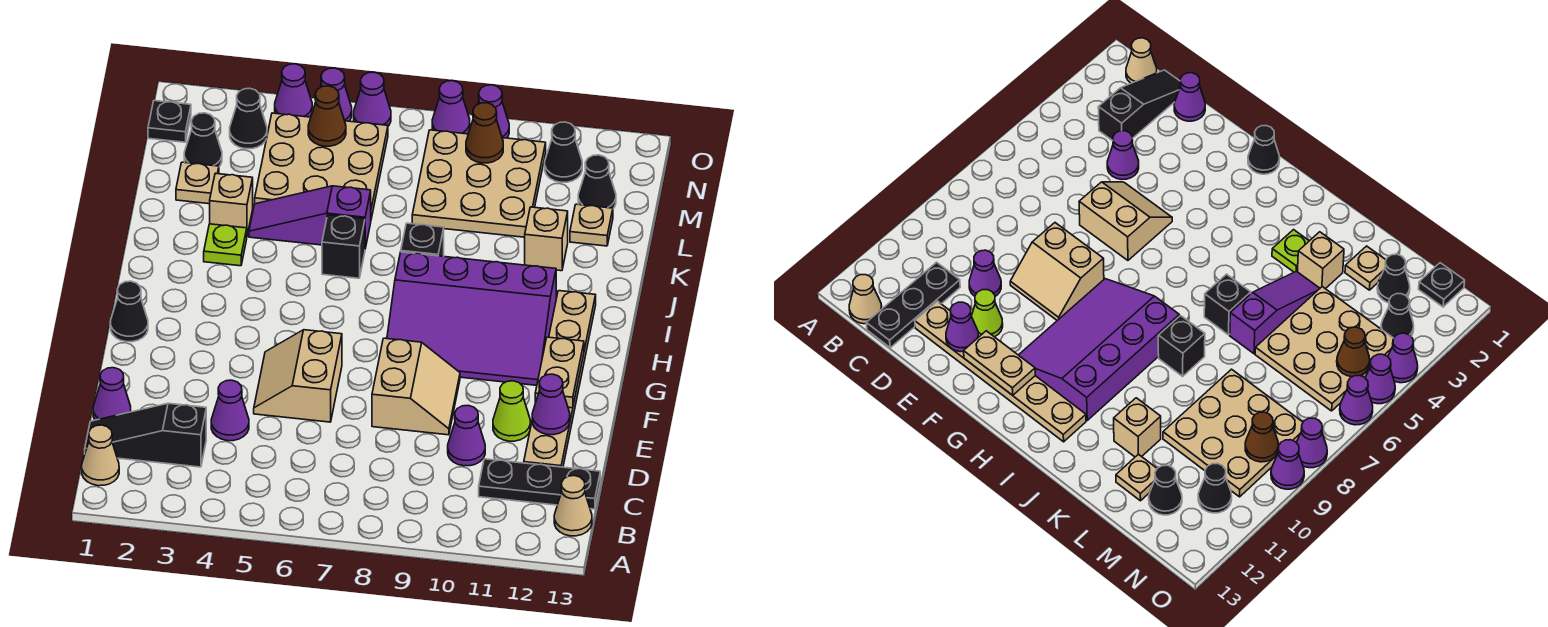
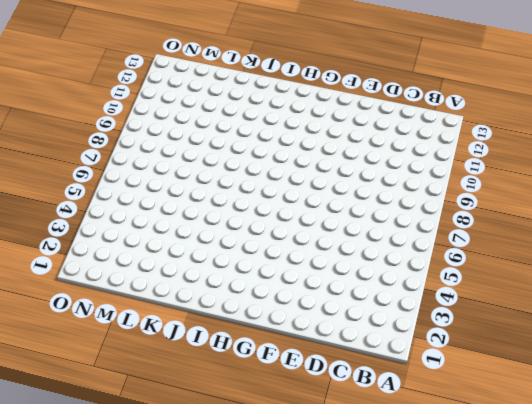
none -> tan 1x1 cone [82,425,119,486]
none -> tan 1x1 cone [554,476,592,536]
none -> black 1x3 slope [85,403,206,467]
none -> black 1x3 plate [479,459,600,509]

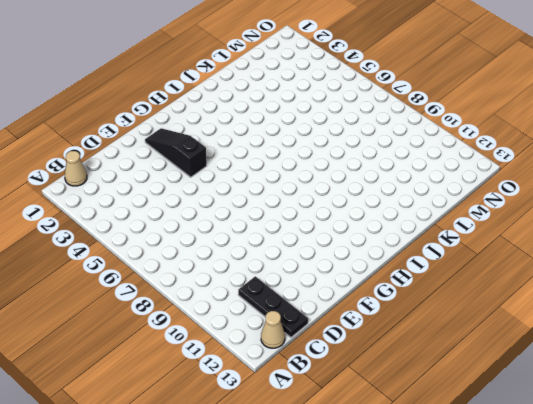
black 1x3 slope [145,128,207,177] -> black 1x3 slope moved to [85,403,206,467]
none -> purple 1x1 cone [93,368,131,420]
none -> purple 1x1 cone [211,380,249,441]
none -> purple 1x1 cone [448,405,485,466]
none -> tan 1x6 plate [524,291,596,467]

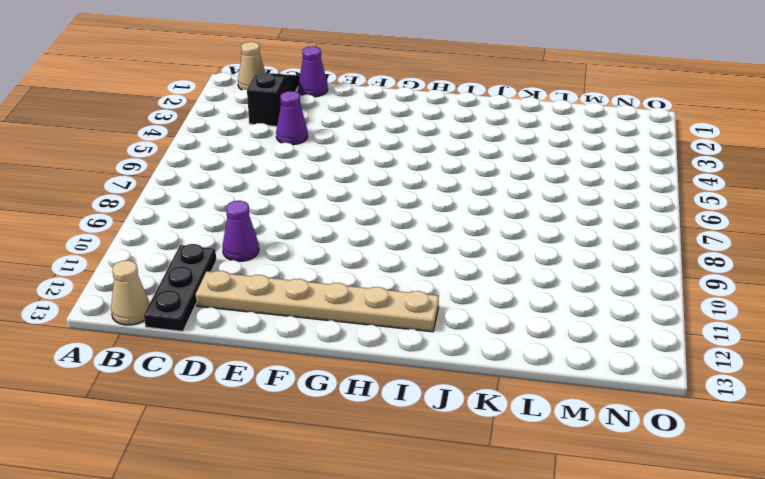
none -> tan 2x2 slope [254,330,342,422]
none -> tan 2x2 slope [372,338,460,435]
none -> lime 1x1 cone [493,381,530,441]
none -> black 1x1 cone [110,281,148,342]

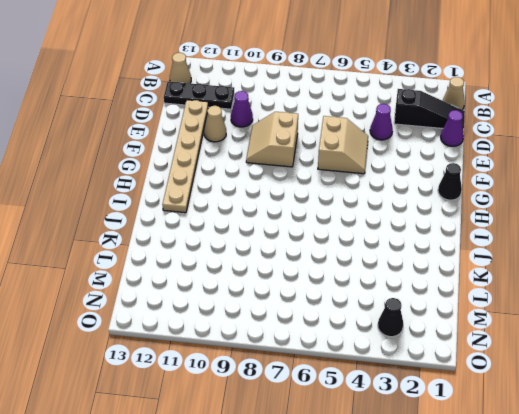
tan 1x1 cone [204,106,226,142] -> lime 1x1 cone [493,381,530,441]
none -> purple 3x4 slope [387,252,556,385]
none -> lime 1x1 plate [204,224,247,266]
none -> black 1x1 brick [322,215,365,278]
none -> black 1x1 brick [401,223,444,256]

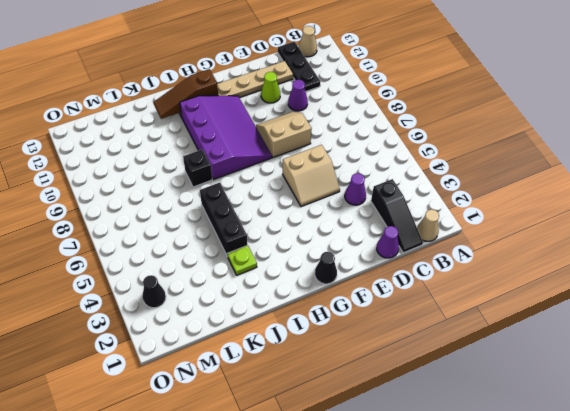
brown 1x3 slope [154,69,218,119] -> none
black 1x3 brick [200,183,247,257] -> black 1x1 brick [322,215,365,278]
none -> tan 1x1 brick [210,173,253,235]
none -> purple 1x3 slope [249,186,371,248]
none -> tan 1x1 brick [525,207,568,271]
none -> tan 1x1 plate [176,162,219,204]

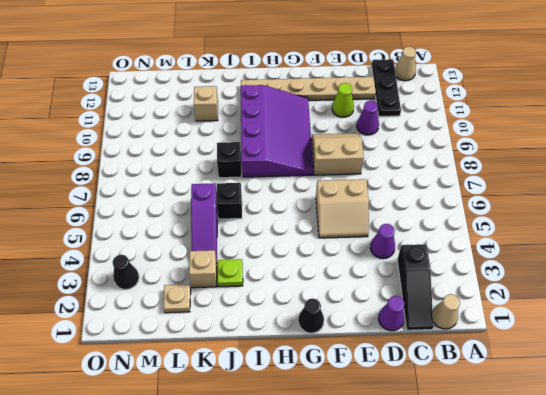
none -> tan 3x3 plate [255,113,388,219]
none -> tan 3x3 plate [412,130,546,237]
none -> tan 1x1 plate [570,204,613,246]
none -> black 1x1 cone [184,113,222,167]

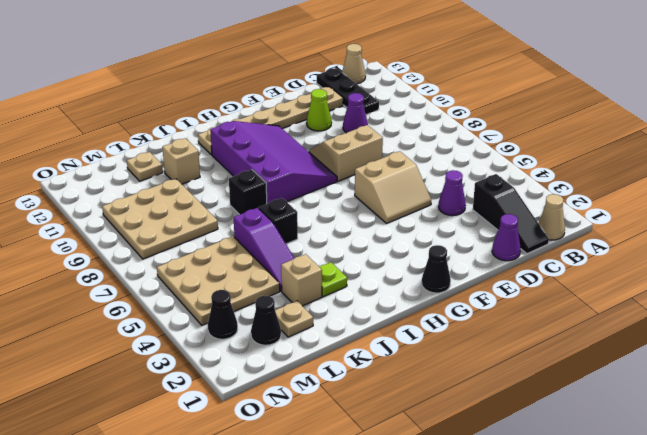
none -> black 1x1 cone [578,155,616,209]
none -> black 1x1 plate [148,101,191,142]
none -> black 1x1 cone [545,122,582,182]
none -> purple 1x1 cone [275,64,312,117]

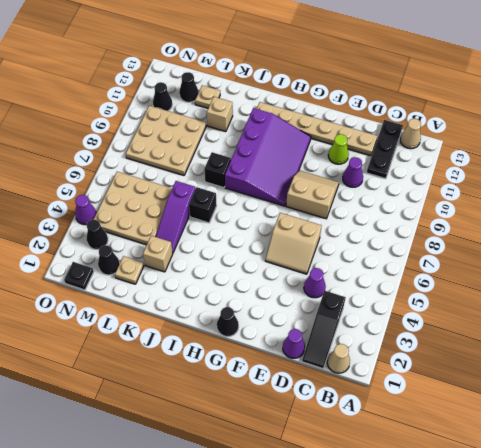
none -> lime 1x1 plate [204,224,247,266]
none -> purple 1x1 cone [320,68,352,121]
none -> purple 1x1 cone [354,72,391,126]
none -> purple 1x1 cone [432,81,470,134]

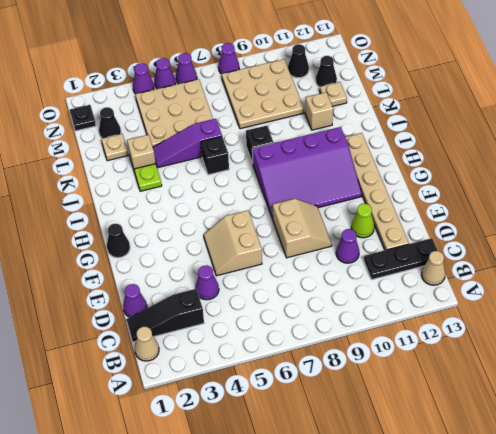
none -> black 1x1 cone [230,88,267,149]
none -> purple 1x1 cone [478,85,509,138]
none -> purple 1x1 cone [532,374,570,435]
none -> tan 1x2 plate [535,337,584,408]

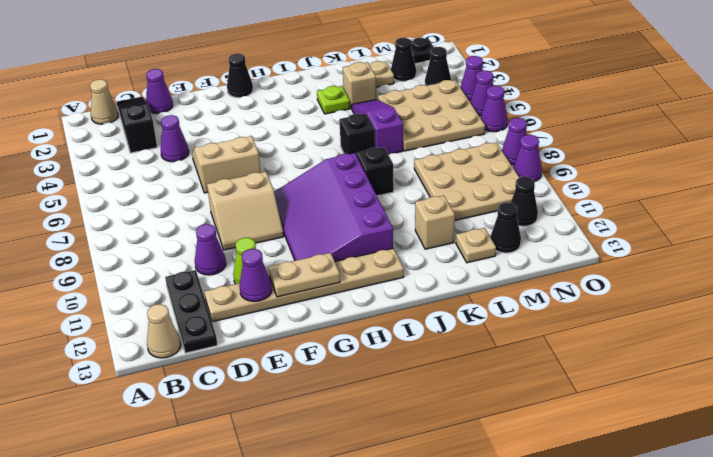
none -> brown 1x1 cone [308,86,346,146]
none -> brown 1x1 cone [466,103,503,163]

